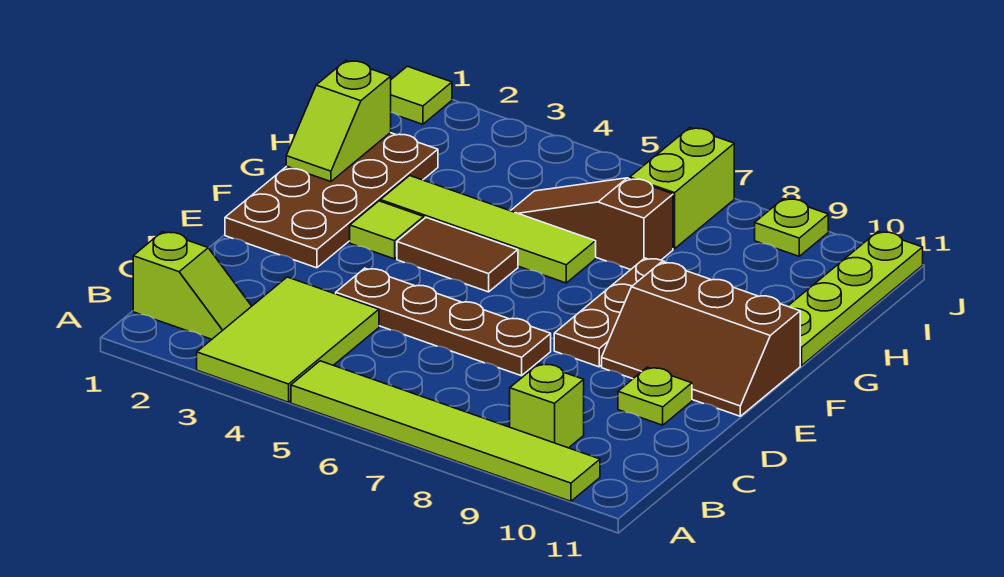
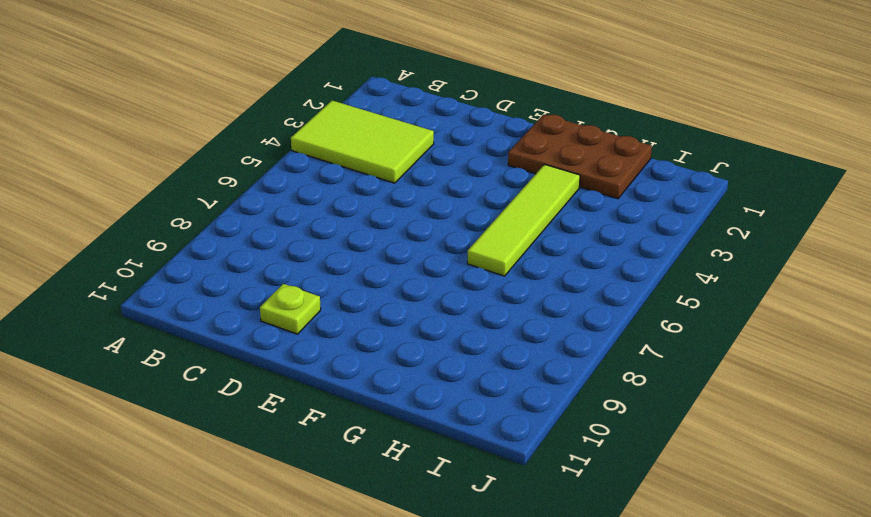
brown 2x3 plate [508,114,652,199] -> brown 2x4 plate [225,133,438,268]
none -> lime 1x6 tile [291,361,600,501]
none -> lime 1x2 slope [133,232,252,339]
none -> lime 1x1 brick [510,364,584,448]

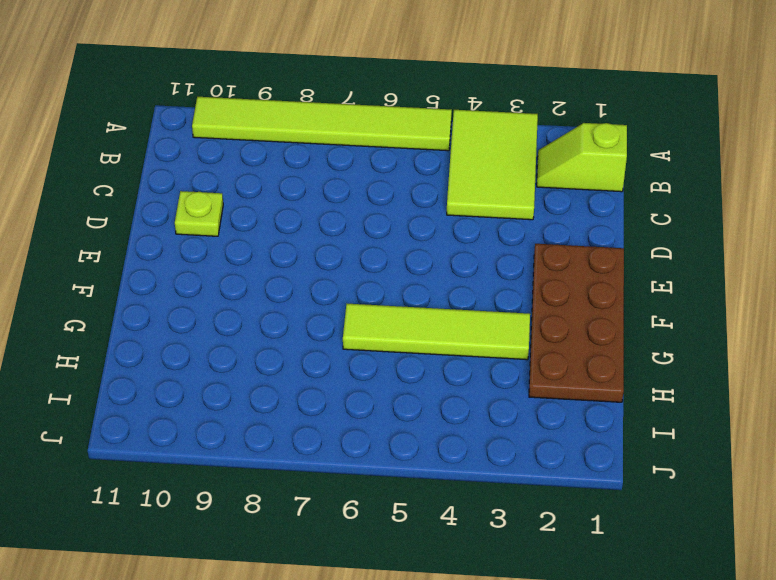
none -> lime 1x1 brick [510,364,584,448]
none -> brown 1x4 plate [336,268,551,376]
none -> brown 1x3 plate [554,258,666,367]

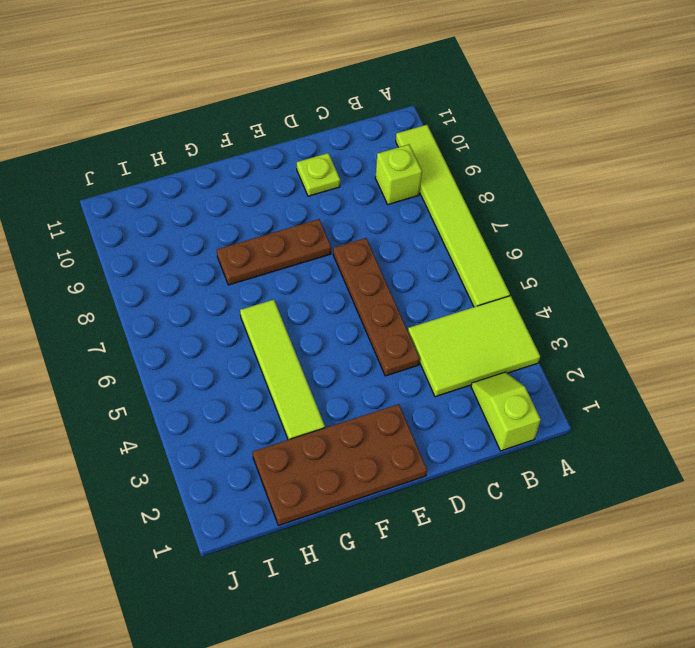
none -> brown 2x3 slope [602,262,800,416]
none -> lime 1x1 tile [350,201,424,259]
none -> brown 1x2 tile [397,218,518,292]

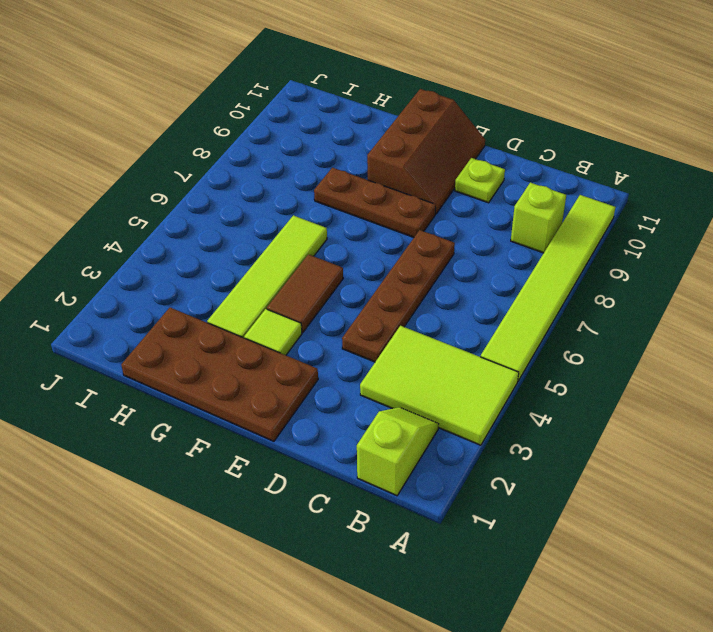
none -> lime 1x4 plate [788,232,923,366]
none -> brown 1x3 slope [511,178,673,270]
none -> lime 1x2 brick [630,128,734,249]

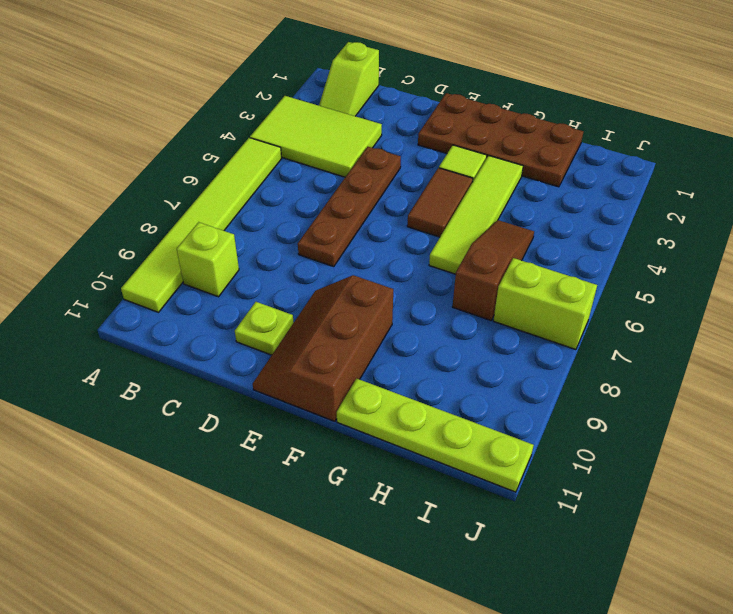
none -> brown 1x3 plate [554,258,666,367]
none -> lime 1x1 tile [391,66,452,124]
none -> lime 1x1 plate [755,199,828,256]

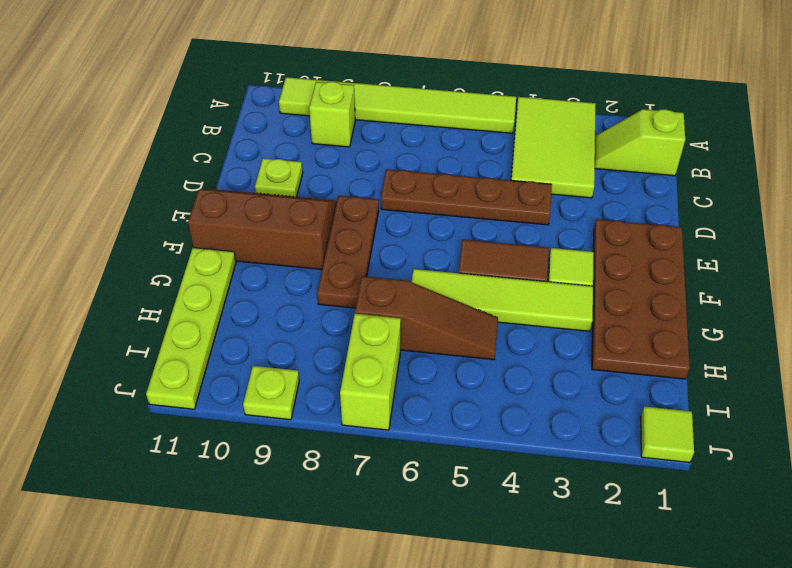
none -> lime 1x2 slope [286,61,391,182]

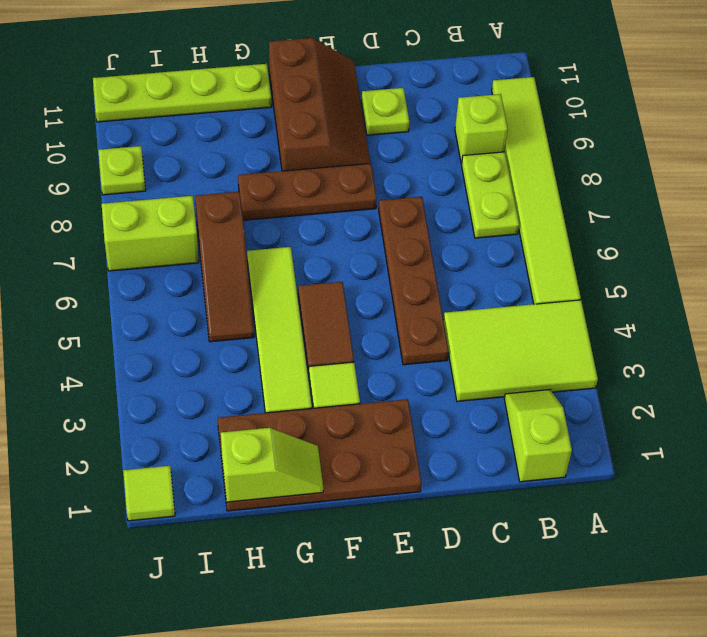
lime 1x2 plate [462,152,519,238] -> none

